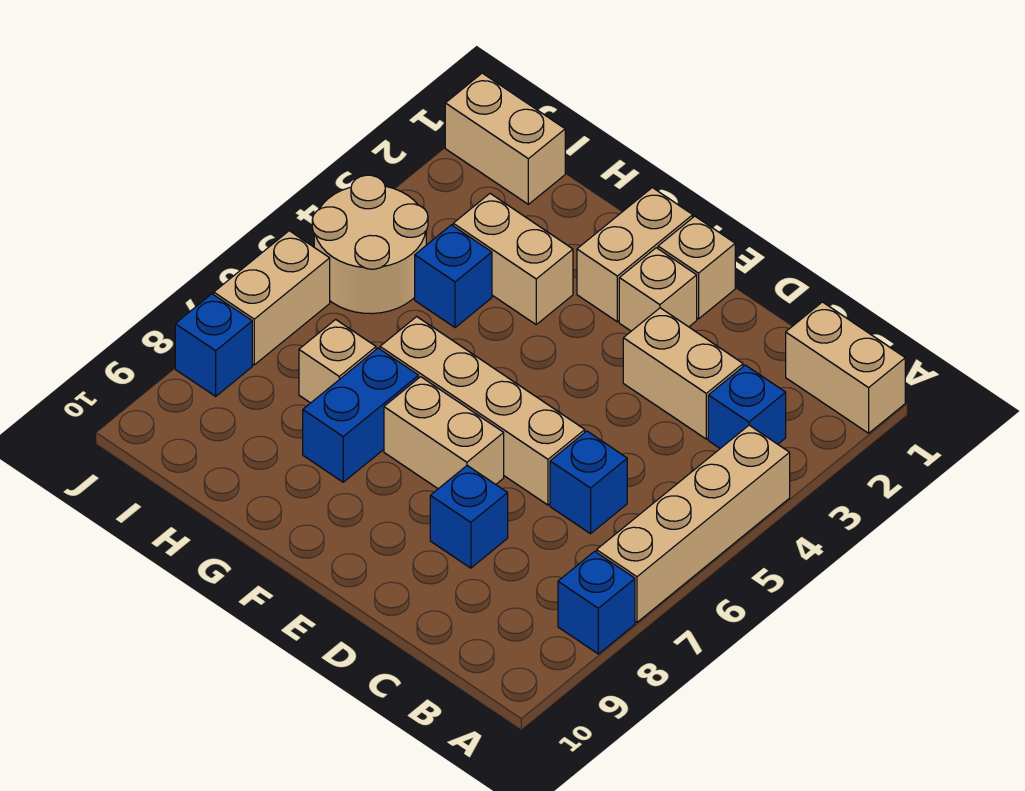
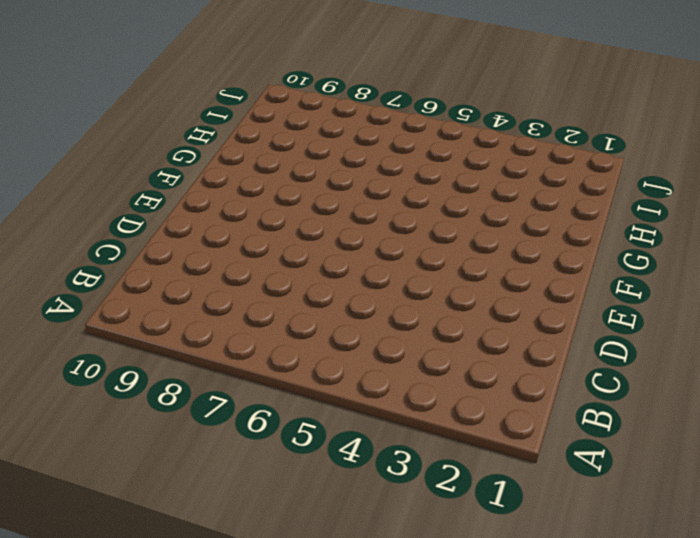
none -> tan 1x2 brick [786,302,905,433]
none -> tan 1x4 brick [597,425,790,622]
none -> blue 1x1 brick [558,551,635,654]

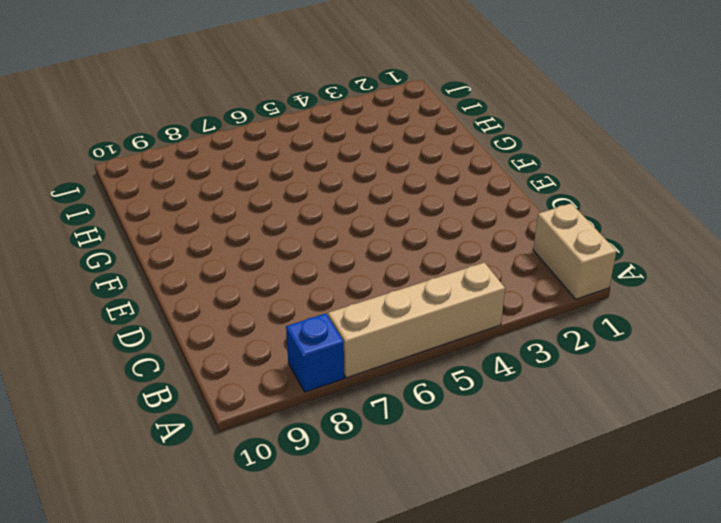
none -> blue 1x1 brick [708,365,786,448]
none -> tan 1x2 brick [623,308,743,439]
none -> blue 1x1 brick [550,431,627,534]

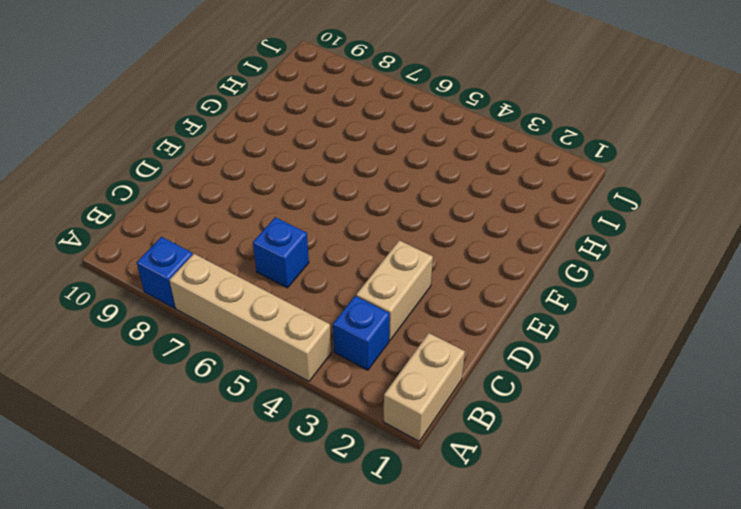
none -> tan 1x4 brick [380,317,585,505]
none -> blue 1x1 brick [430,466,508,568]
none -> tan 1x1 brick [658,216,735,319]

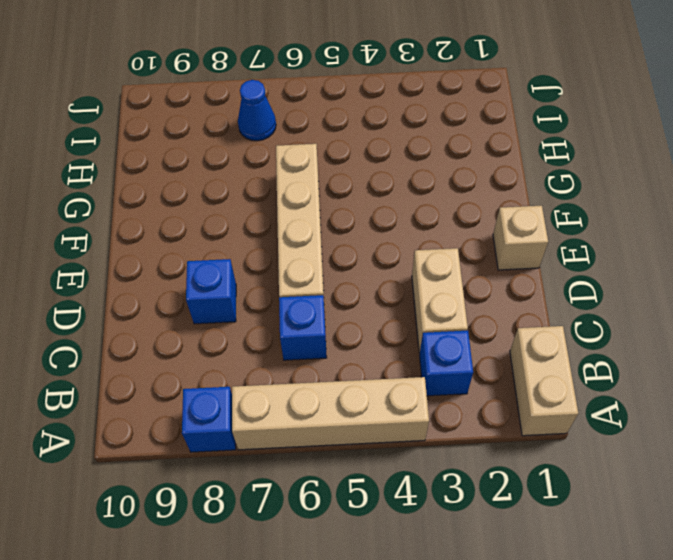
blue 1x1 cone [238,80,276,141] -> none
none -> tan 1x1 brick [619,248,697,331]
none -> tan 1x2 brick [384,377,504,489]
none -> tan 1x2 brick [577,188,693,322]

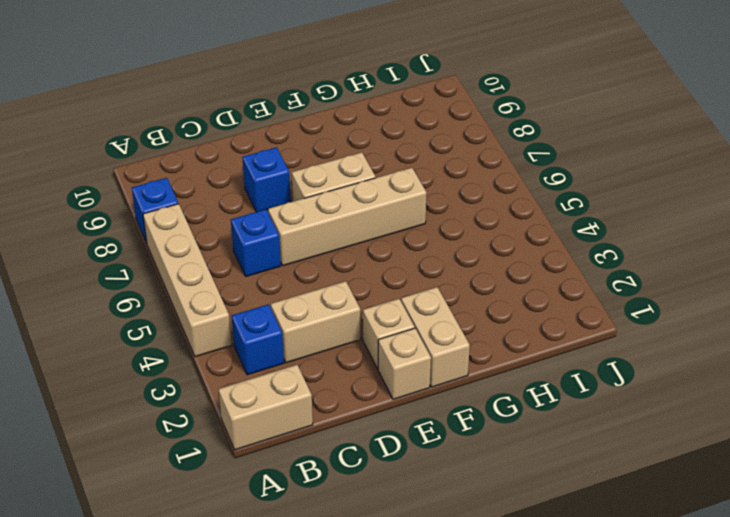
none -> tan 1x2 brick [453,194,573,324]
none -> blue 1x2 brick [303,348,419,482]
none -> blue 1x1 brick [415,225,492,328]

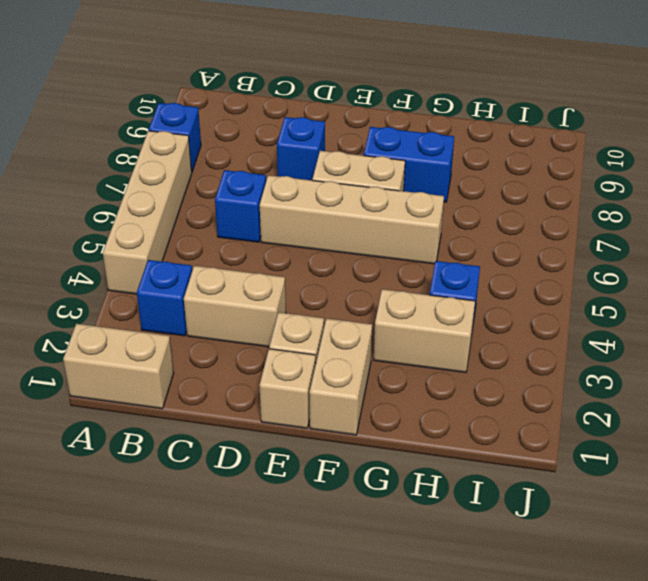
blue 1x2 brick [364,127,454,202] -> blue 1x2 brick turned to [303,348,419,482]
none -> tan 1x1 brick [299,319,376,403]
none -> tan 1x2 brick [445,73,565,204]
none -> tan 2x2 round brick [312,175,428,314]

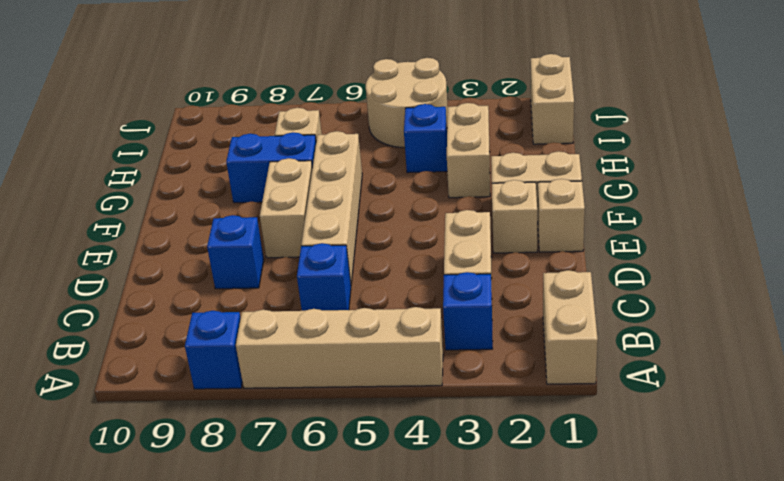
none -> tan 1x2 brick [214,231,330,365]
none -> blue 1x1 brick [175,294,252,396]

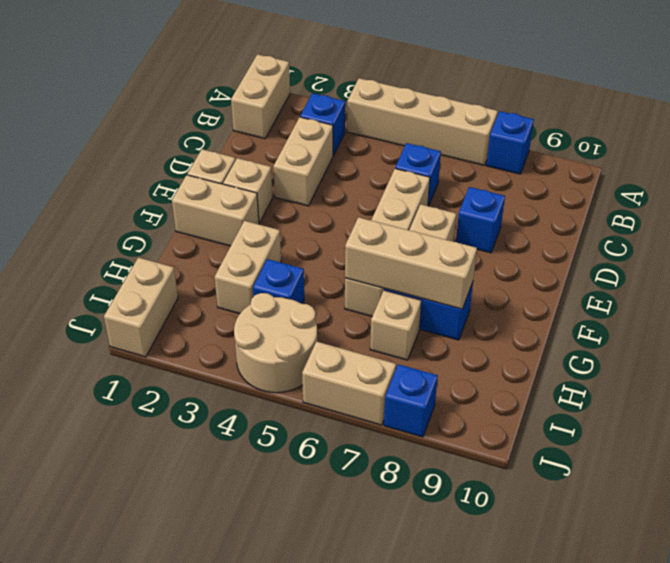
tan 1x3 brick [345,217,477,309] -> none

